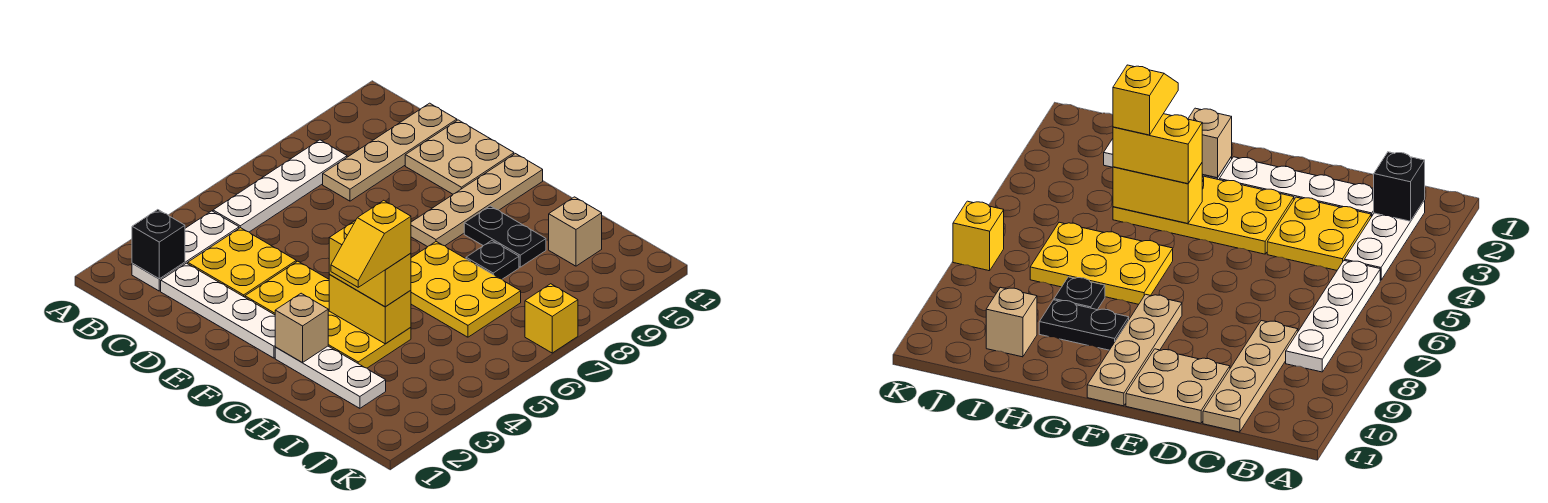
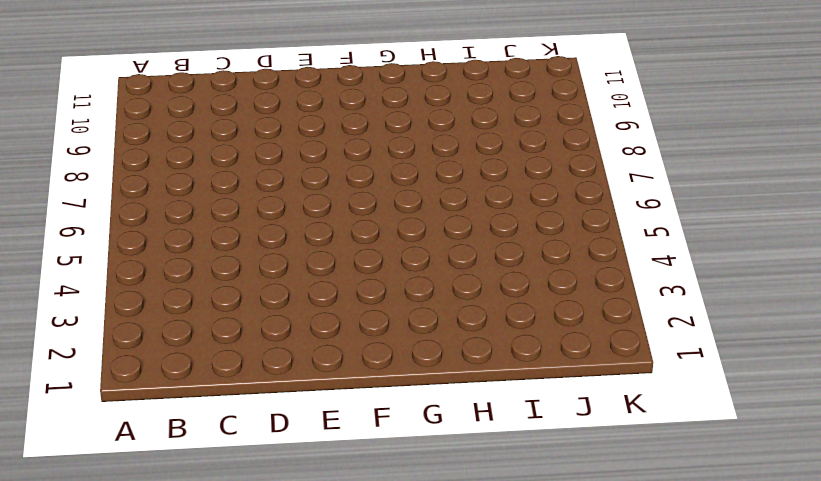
none -> white 1x3 plate [132,211,239,291]
none -> white 1x4 plate [213,140,347,232]
none -> white 1x4 plate [161,263,275,358]

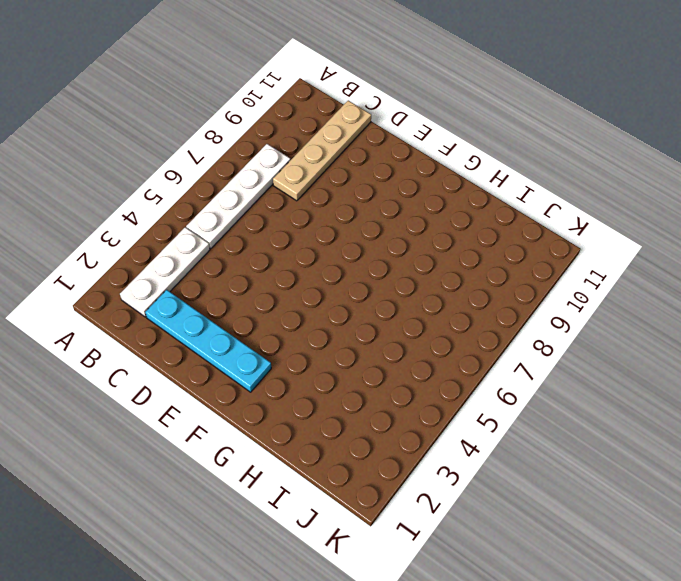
cyan 1x4 plate [145,290,271,392] -> white 1x4 plate [161,263,275,358]
none -> yellow 2x2 plate [188,228,296,297]
none -> tan 2x2 plate [405,120,514,194]
none -> yellow 2x4 plate [245,261,411,368]

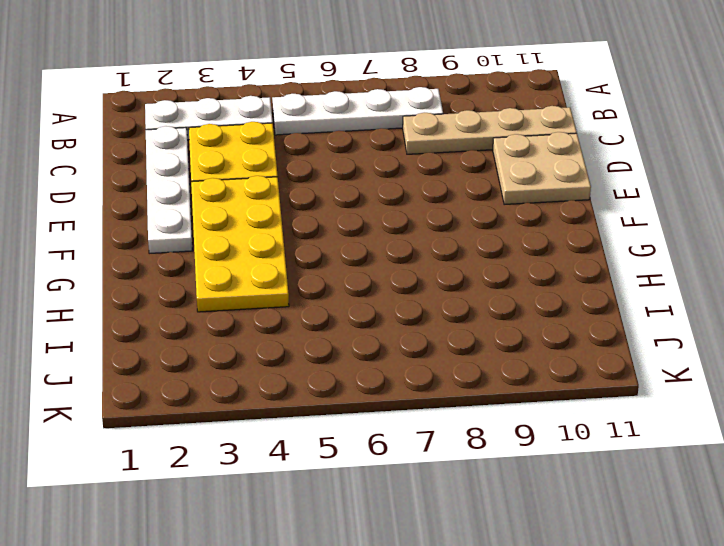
none -> tan 1x4 plate [411,154,543,247]
none -> white 1x3 plate [275,346,386,408]
none -> yellow 2x3 plate [411,242,521,337]

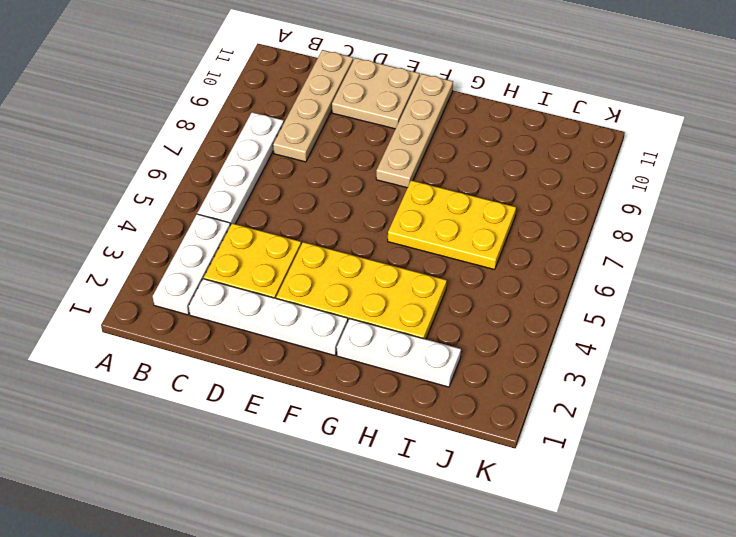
none -> black 1x2 plate [464,206,546,267]
none -> black 1x1 plate [466,240,519,279]
none -> tan 1x1 brick [549,197,602,266]

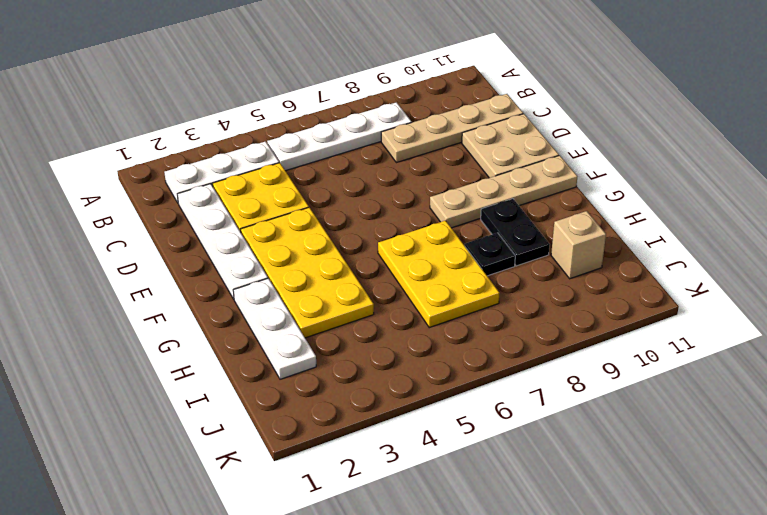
none -> yellow 1x1 brick [525,284,578,353]
none -> black 1x1 brick [132,210,185,279]
none -> tan 1x1 brick [275,293,328,363]

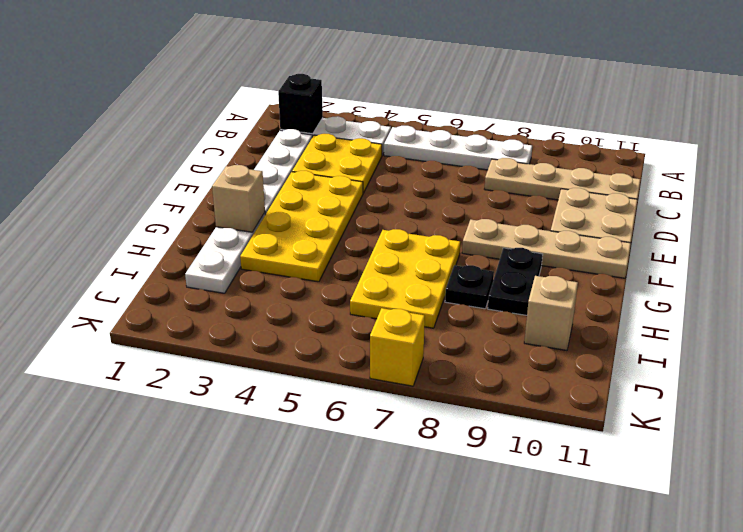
none -> yellow 1x2 brick [329,274,411,344]
none -> yellow 1x2 brick [329,221,411,307]
none -> yellow 1x2 slope [331,200,411,287]

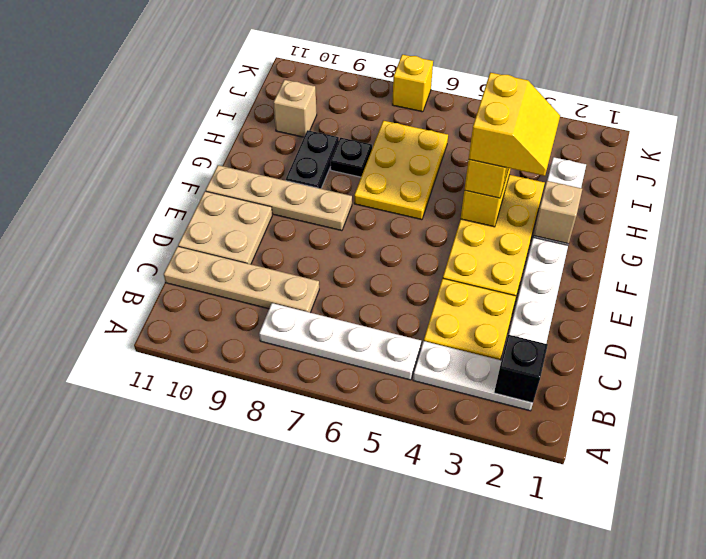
yellow 2x2 slope [469,73,560,176] -> yellow 1x2 slope [331,200,411,287]

